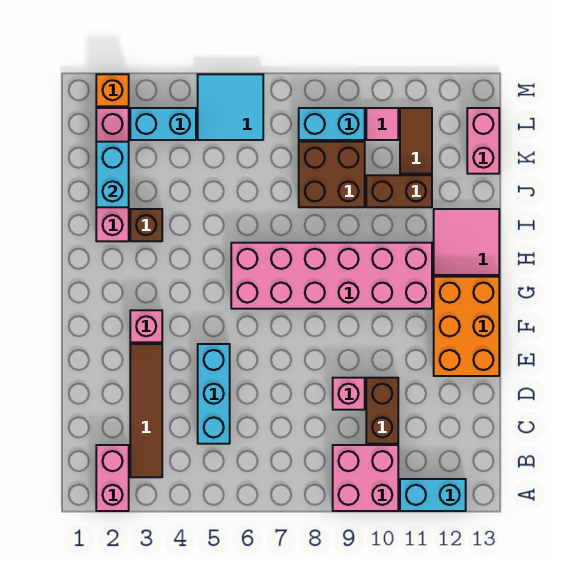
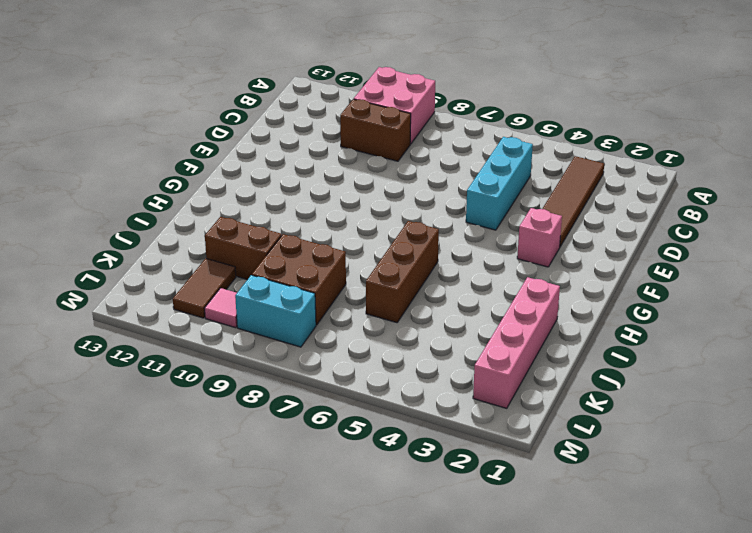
brown 1x2 brick [340,99,411,161] -> brown 1x2 brick turned to [366,378,398,444]
brown 1x3 brick [366,221,439,323] -> pink 2x6 brick [231,243,432,309]
none -> pink 1x2 brick [96,445,129,511]
none -> cyan 1x2 brick [400,479,466,511]
none -> pink 1x1 brick [333,378,365,410]

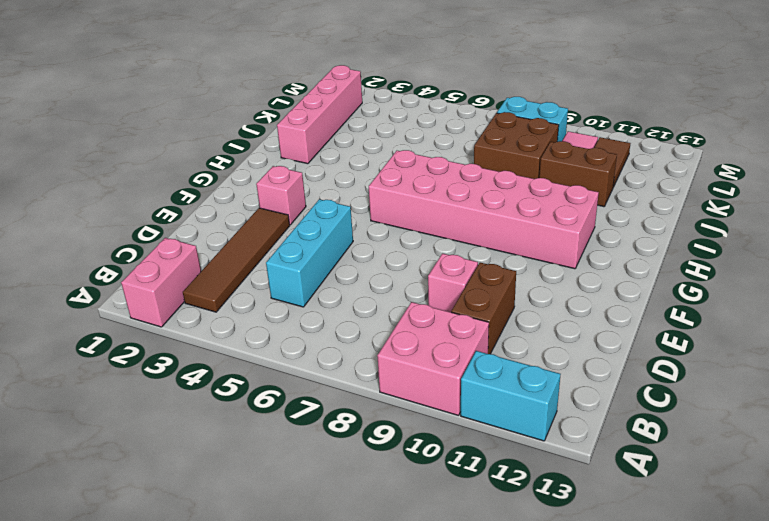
none -> orange 2x3 brick [434,277,499,376]
none -> pink 2x2 tile [434,209,499,275]
none -> brown 1x1 brick [130,209,162,241]

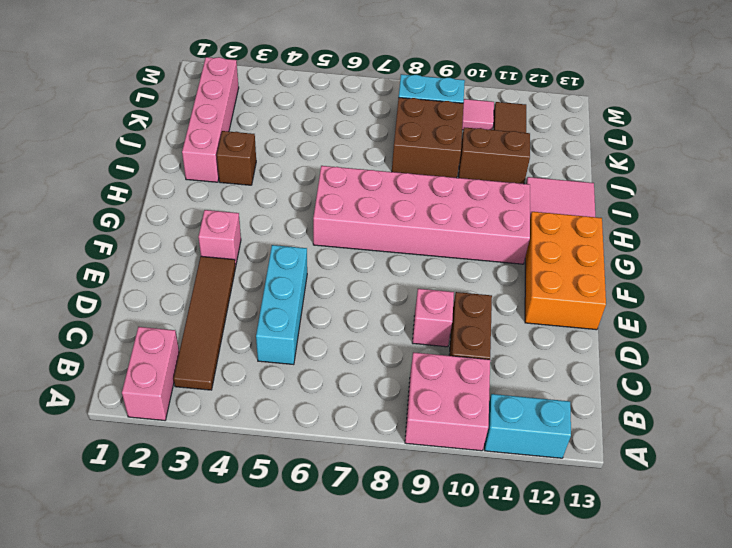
none -> pink 1x2 brick [467,108,499,174]
none -> cyan 1x2 brick [130,108,196,140]
none -> cyan 2x2 tile [198,74,263,140]

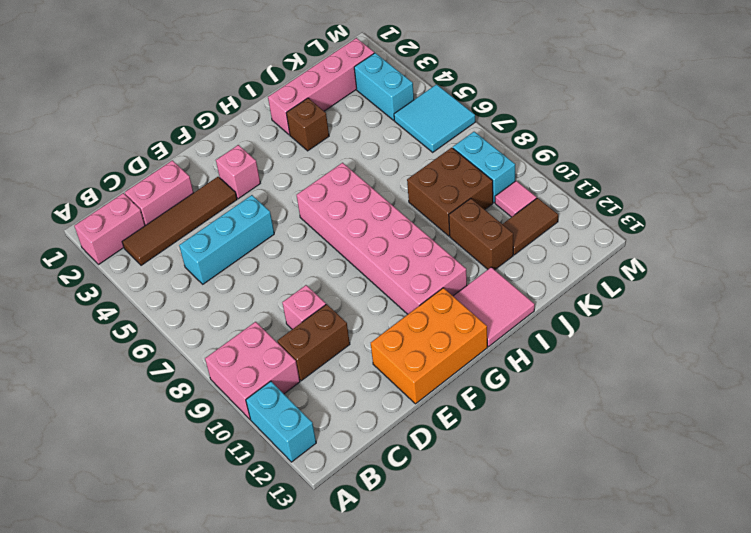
pink 1x2 brick [125,160,194,226] -> pink 1x2 brick moved to [467,108,499,174]
none -> orange 1x1 brick [96,74,129,106]
none -> cyan 1x2 brick [96,142,129,207]

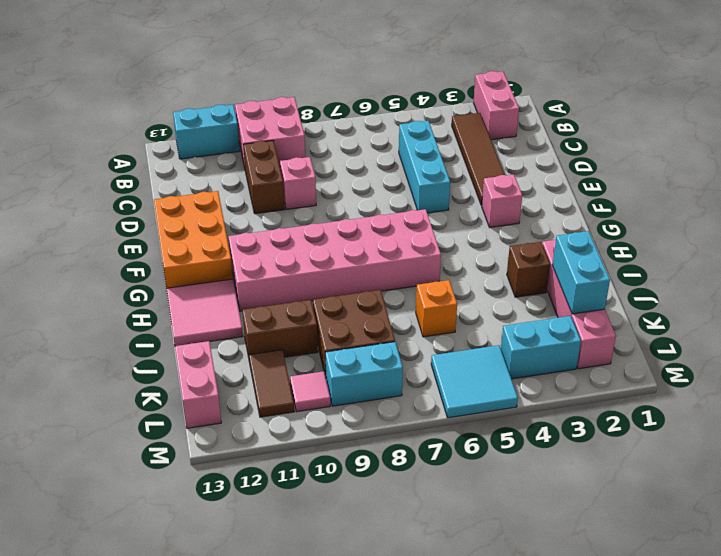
orange 1x1 brick [416,280,457,337] -> orange 1x1 brick moved to [96,74,129,106]

